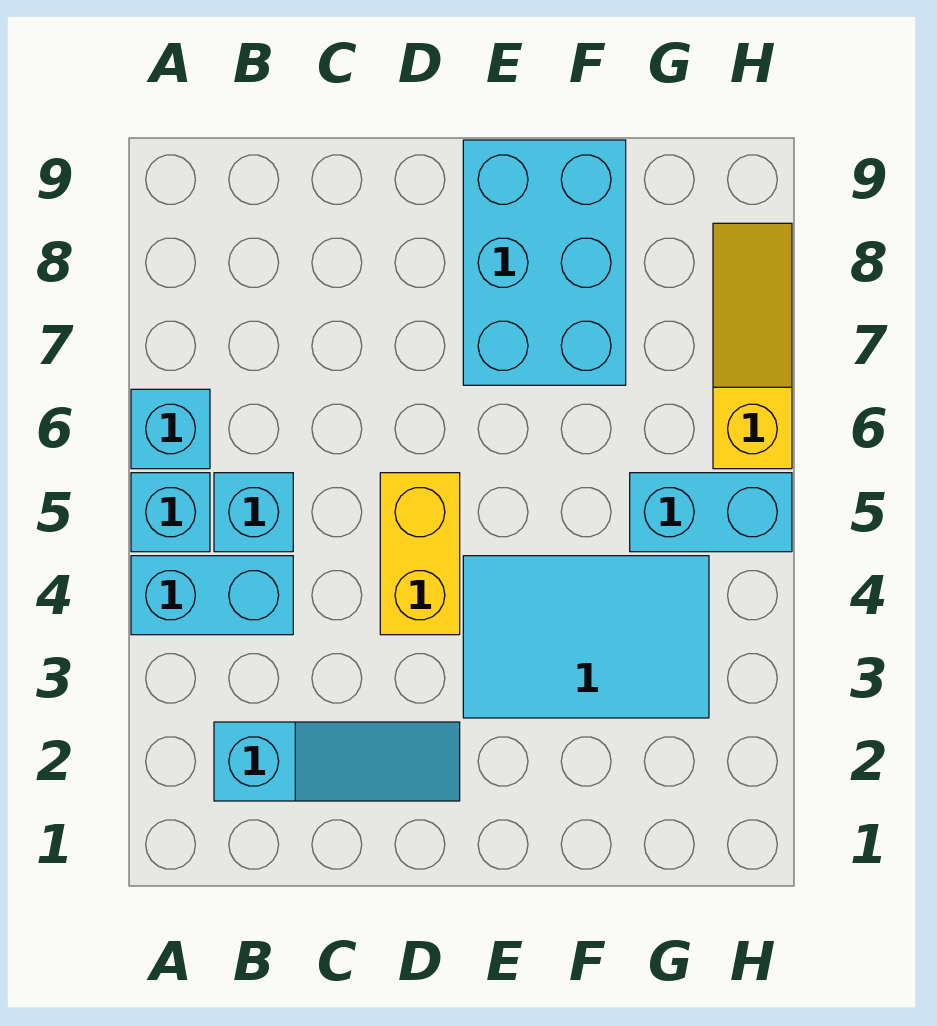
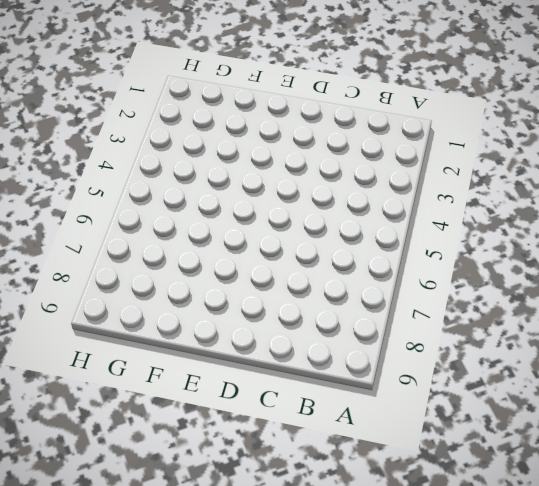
none -> cyan 1x2 brick [131,556,293,635]
none -> cyan 1x1 brick [131,473,210,552]

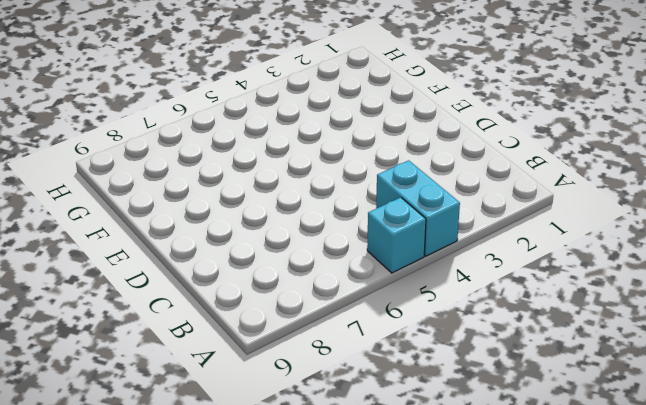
none -> cyan 1x1 brick [131,389,210,469]
none -> cyan 1x3 slope [214,722,460,801]

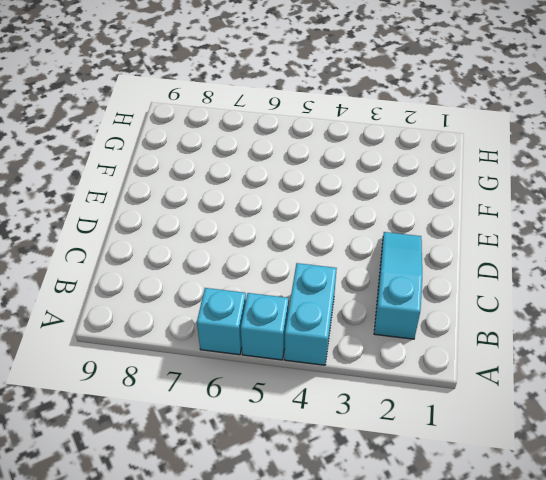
none -> cyan 1x1 brick [214,473,293,552]
none -> yellow 1x2 brick [380,473,460,635]

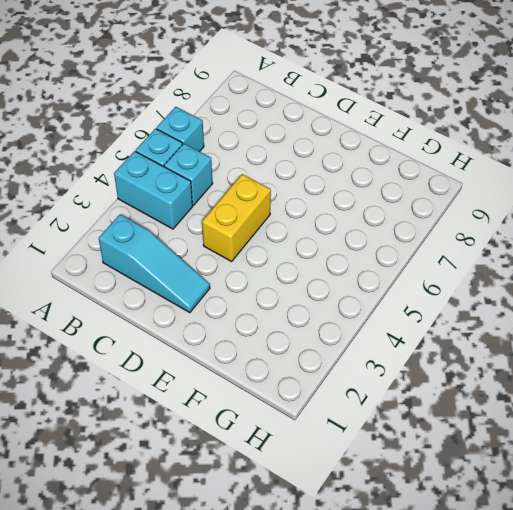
none -> cyan 2x3 tile [463,556,709,718]
none -> cyan 2x3 brick [463,140,626,385]

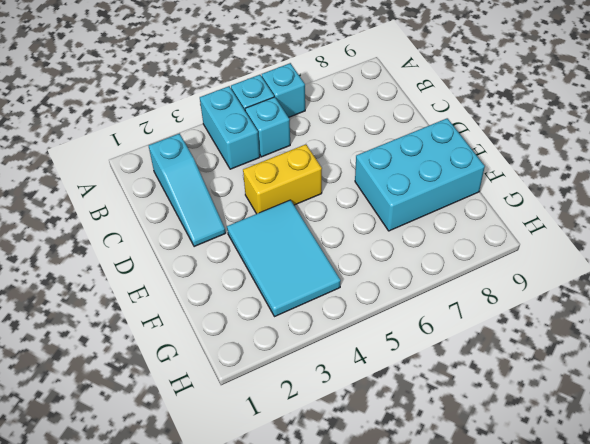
none -> cyan 1x2 brick [630,473,792,552]
none -> yellow 1x3 slope [713,223,792,469]

